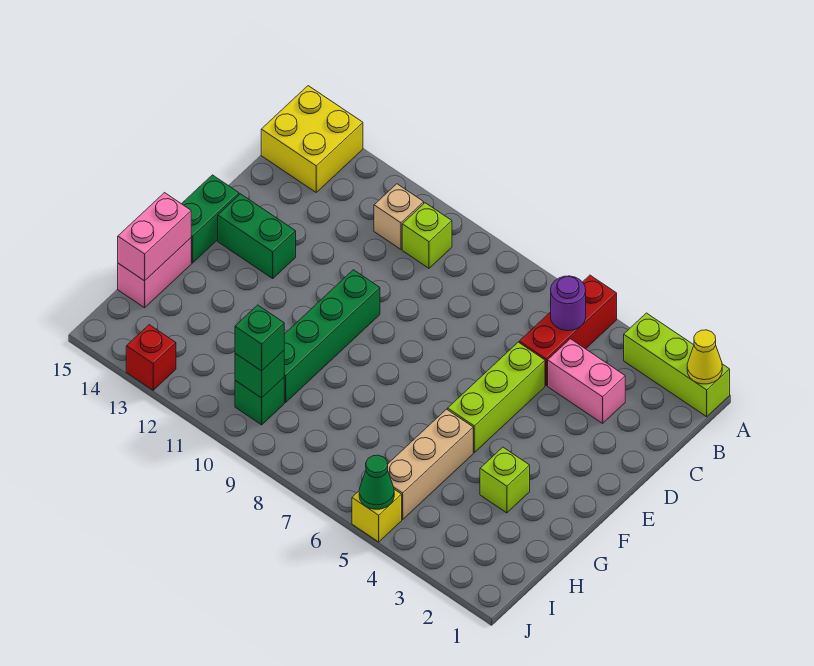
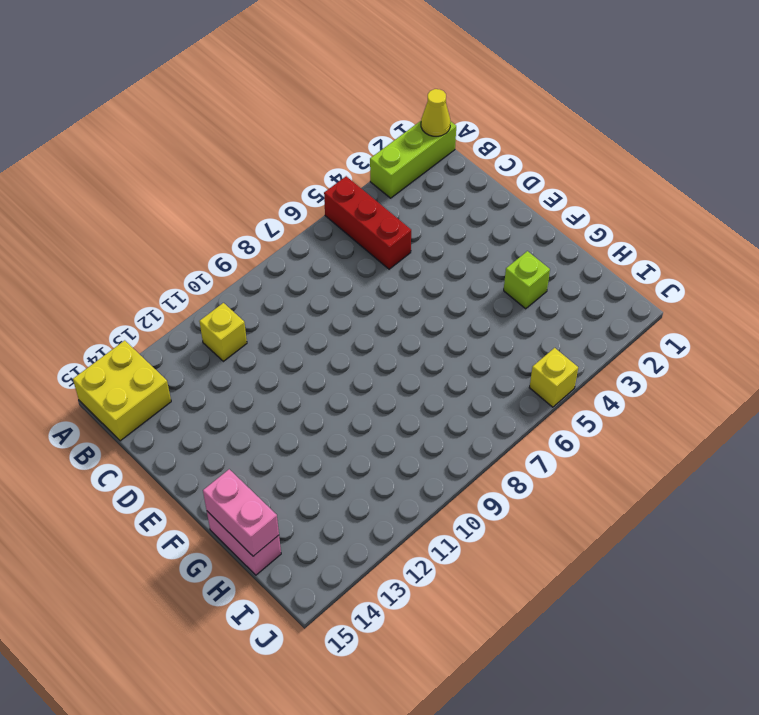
yellow 1x1 brick [199,303,247,361] -> tan 1x1 brick [374,184,424,249]
none -> lime 1x1 brick [402,203,452,268]
none -> pink 1x2 brick [548,339,625,423]
none -> lime 1x3 brick [448,342,545,452]

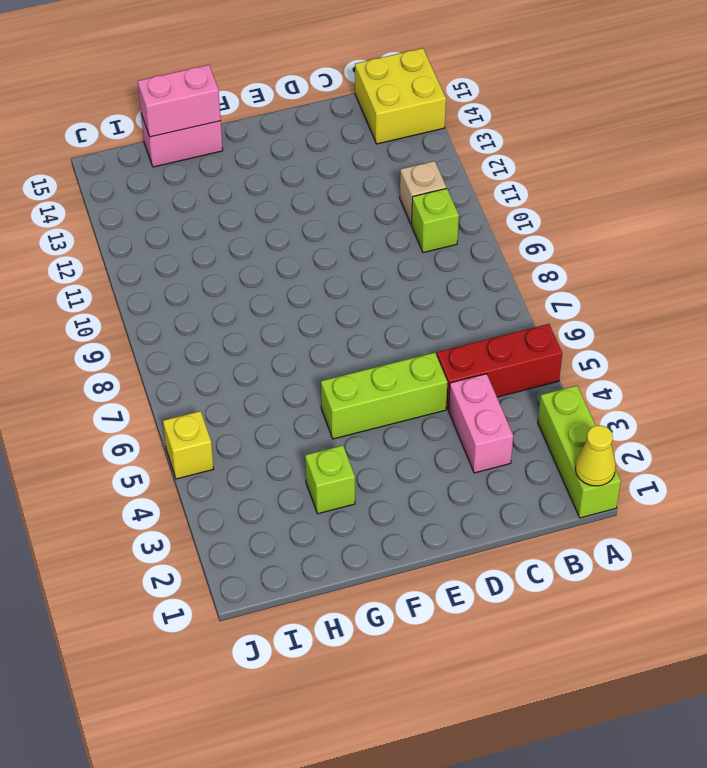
none -> green 1x4 brick [284,270,380,402]
none -> green 1x2 brick [218,194,296,278]
none -> green 1x2 brick [182,175,239,263]

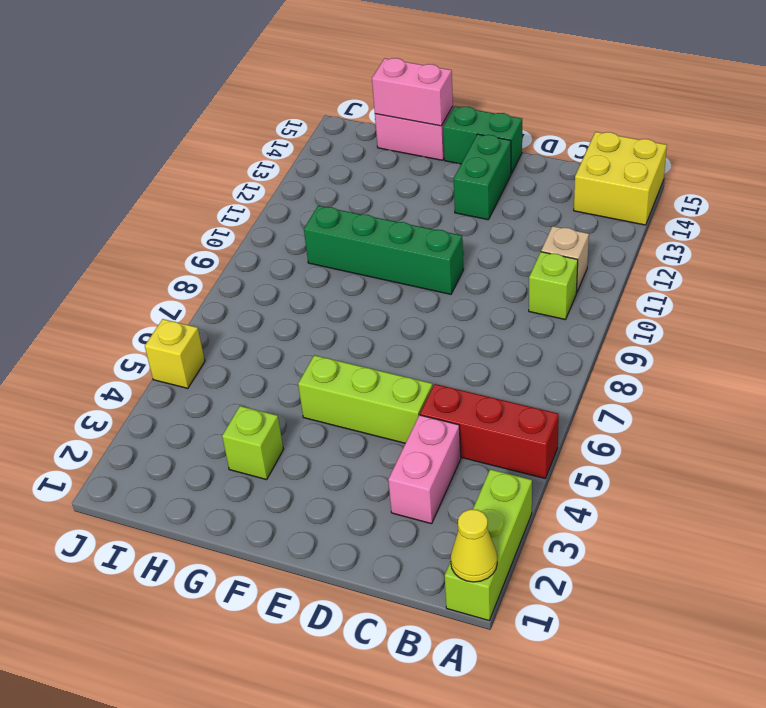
none -> tan 1x3 brick [388,409,473,520]
none -> green 1x1 brick [235,378,284,425]
none -> red 1x1 brick [126,325,176,390]

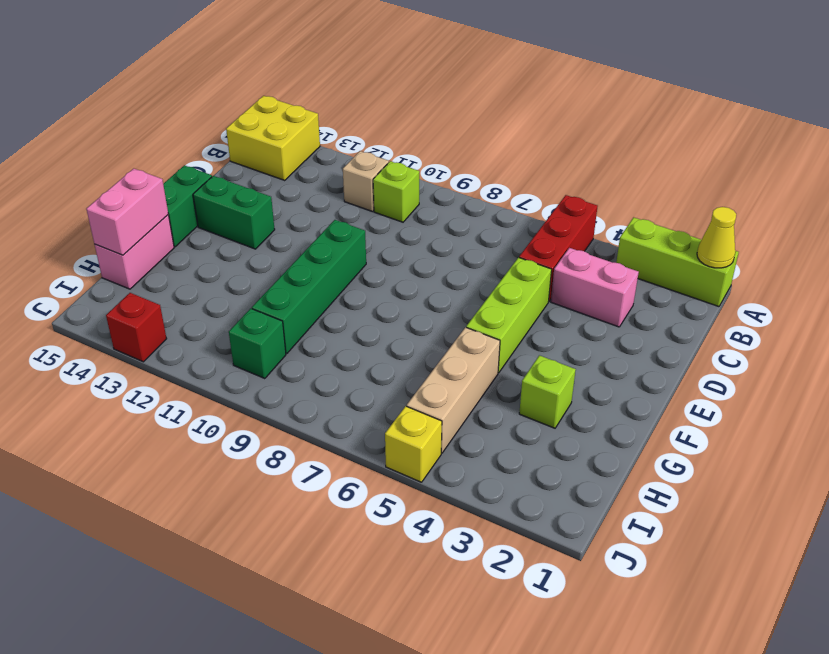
none -> purple 1x1 round brick [551,276,586,331]
none -> green 1x1 brick [235,351,284,398]
none -> green 1x1 cone [359,455,394,509]

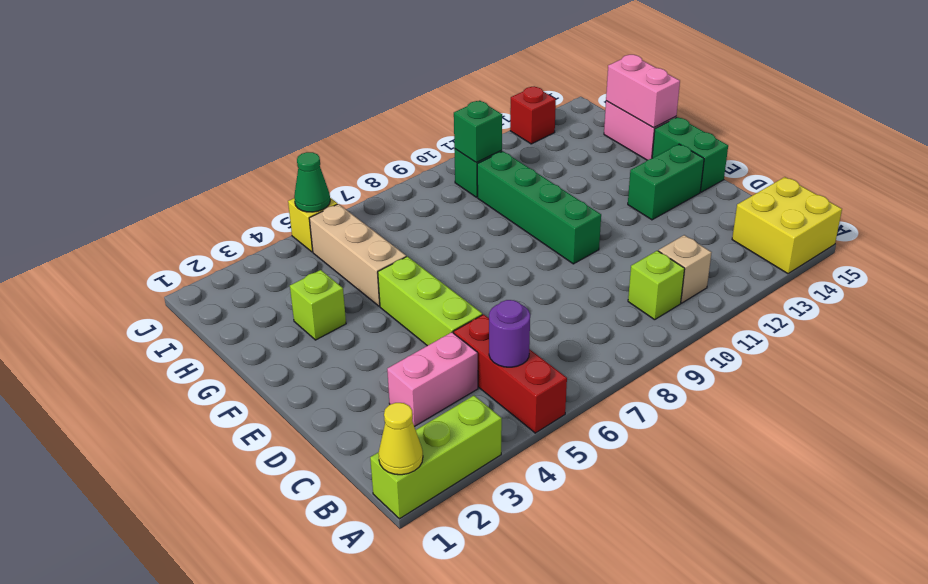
none -> green 1x1 brick [235,305,284,371]

